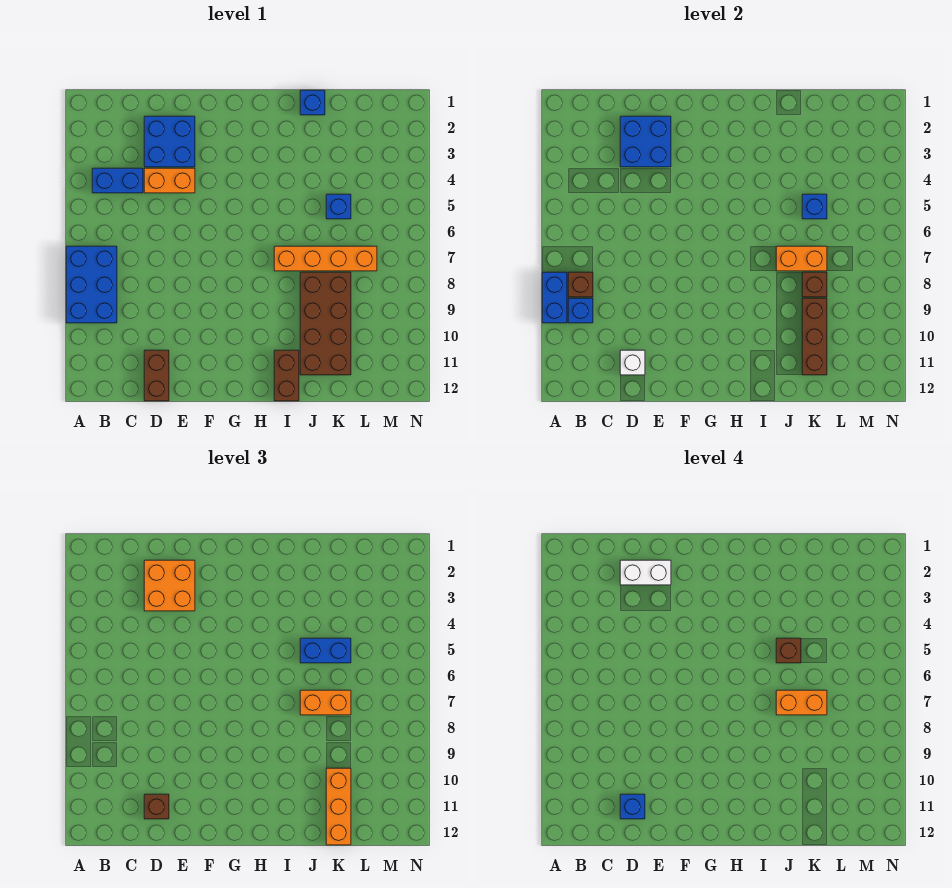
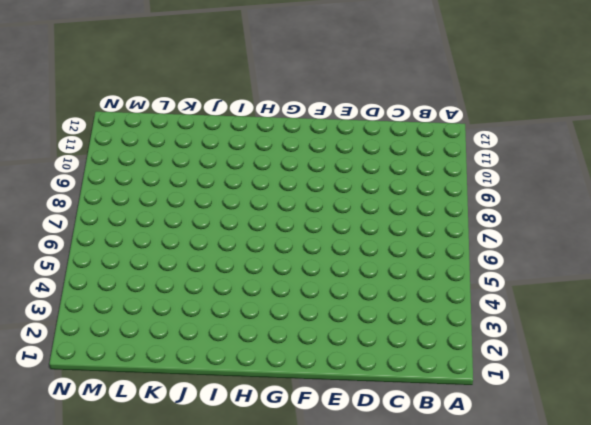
none -> blue 2x3 brick [66,246,117,323]
none -> blue 1x2 brick [92,168,143,193]
none -> blue 2x2 brick [144,116,195,167]

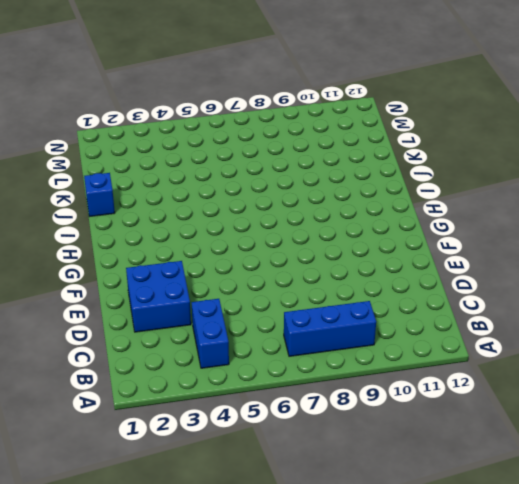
blue 1x3 brick [284,301,376,356] -> blue 2x3 brick [66,246,117,323]
none -> orange 1x2 brick [144,168,195,193]
none -> brown 1x2 brick [144,350,169,401]
none -> orange 1x4 brick [274,246,377,271]

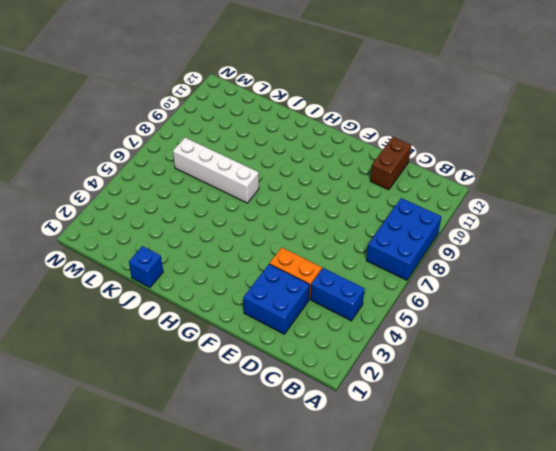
white 1x4 brick [173,138,259,203] -> orange 1x4 brick [274,246,377,271]
none -> brown 1x2 brick [274,350,299,401]
none -> brown 2x4 brick [300,272,351,375]
none -> blue 1x1 brick [326,194,351,219]

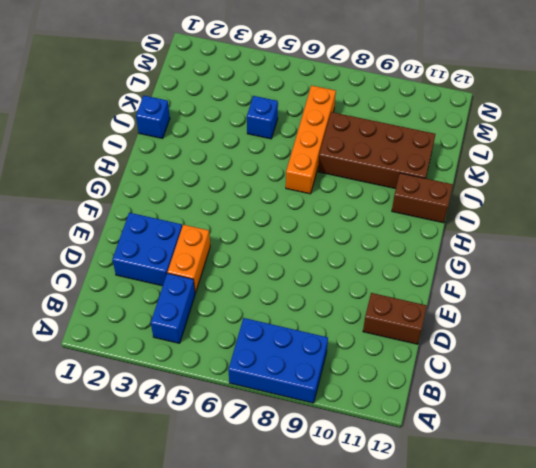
none -> blue 1x2 brick [542,272,567,323]
none -> brown 1x1 brick [568,272,593,297]
none -> blue 1x1 brick [568,298,593,323]

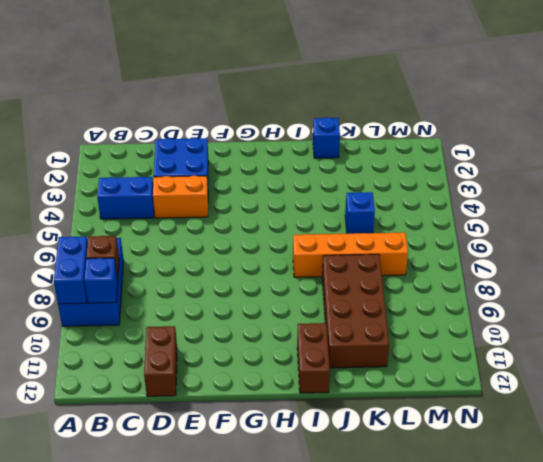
none -> blue 2x2 brick [620,116,671,167]
none -> white 1x1 brick [620,350,645,375]
none -> orange 1x2 brick [776,246,827,271]

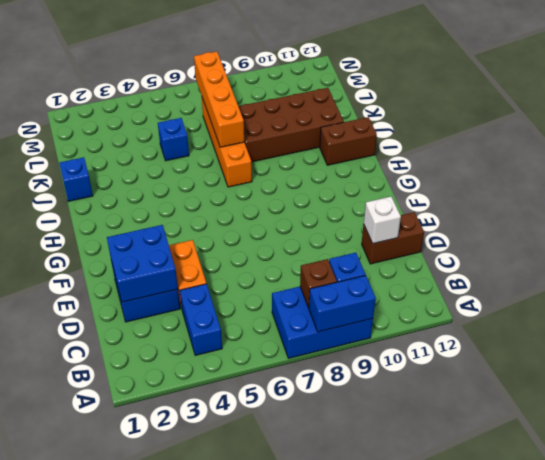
orange 1x4 brick [194,52,244,147] -> orange 1x2 brick [776,246,827,271]
none -> blue 1x1 brick [802,194,827,219]
none -> brown 1x1 brick [802,272,827,297]
none -> brown 1x3 brick [802,298,827,375]

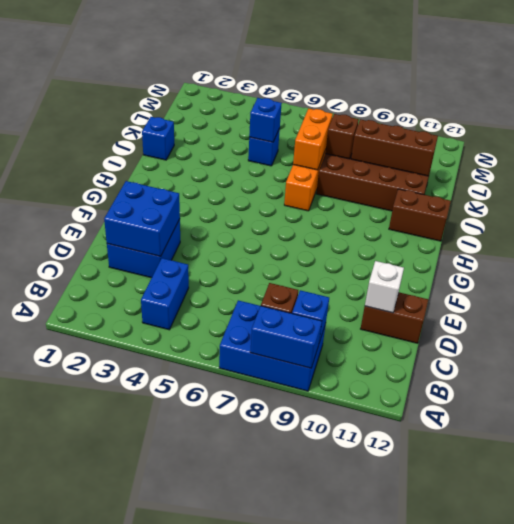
none -> orange 1x2 brick [144,168,195,193]
none -> orange 2x2 brick [144,560,195,611]
none -> brown 1x1 brick [144,794,169,819]

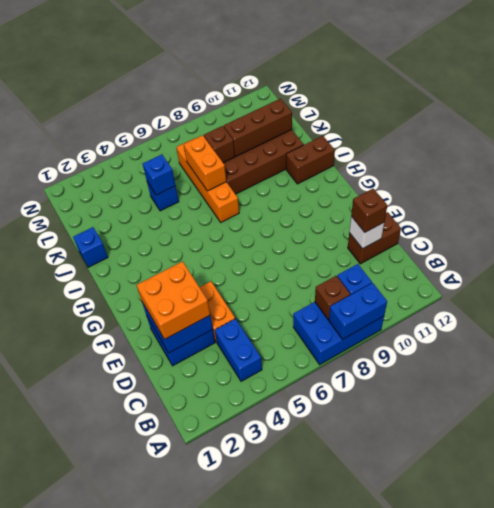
none -> blue 1x2 brick [300,638,351,663]
none -> orange 1x2 brick [300,690,351,715]
none -> orange 1x3 brick [326,768,351,845]

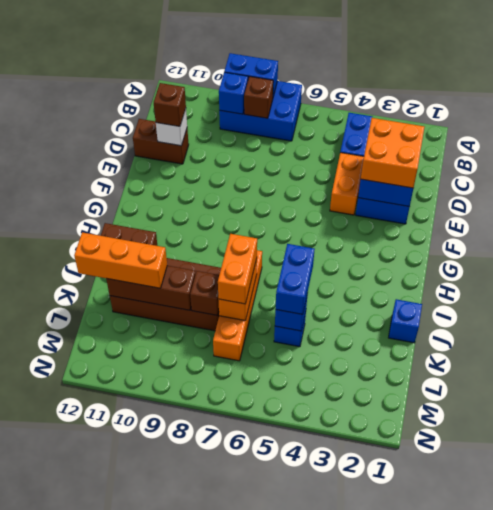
none -> white 1x2 brick [620,560,671,585]
none -> blue 1x1 brick [620,794,645,819]
none -> brown 1x1 brick [776,638,801,663]

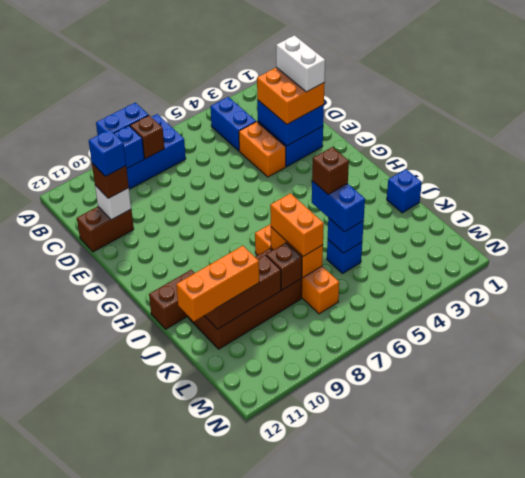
none -> orange 1x2 brick [776,690,827,715]

